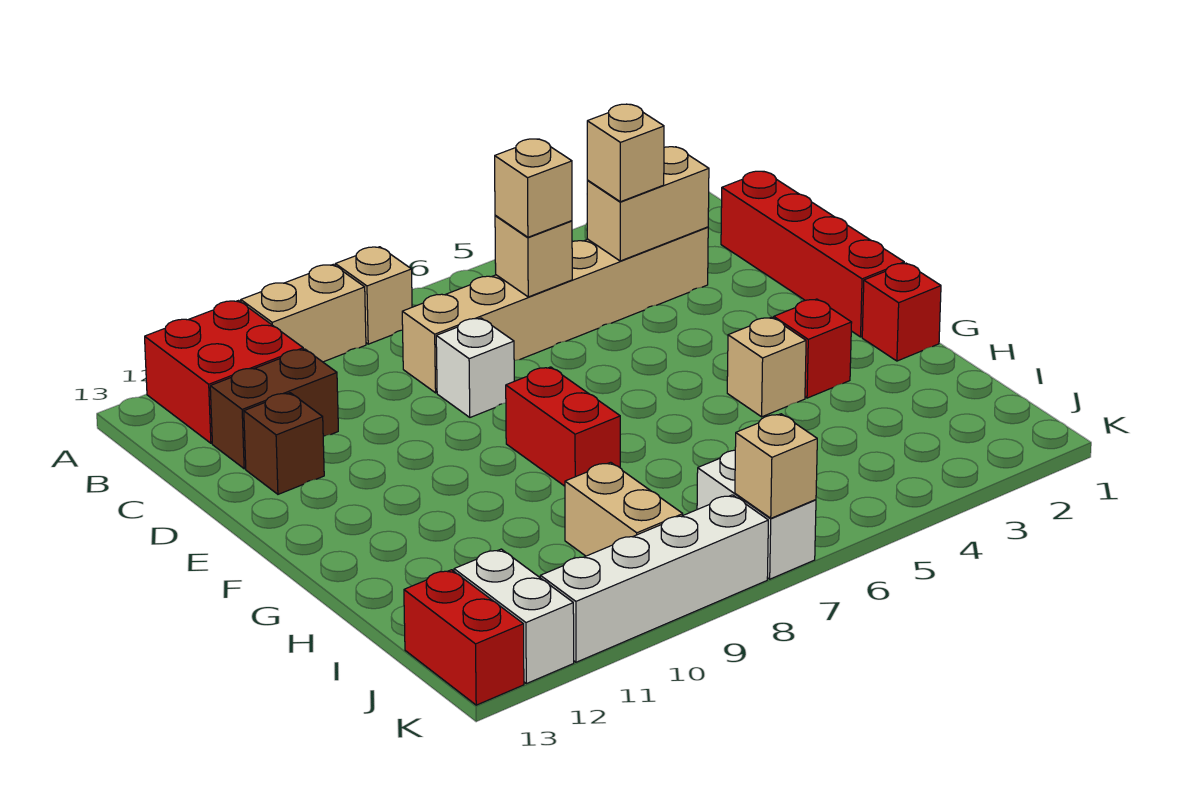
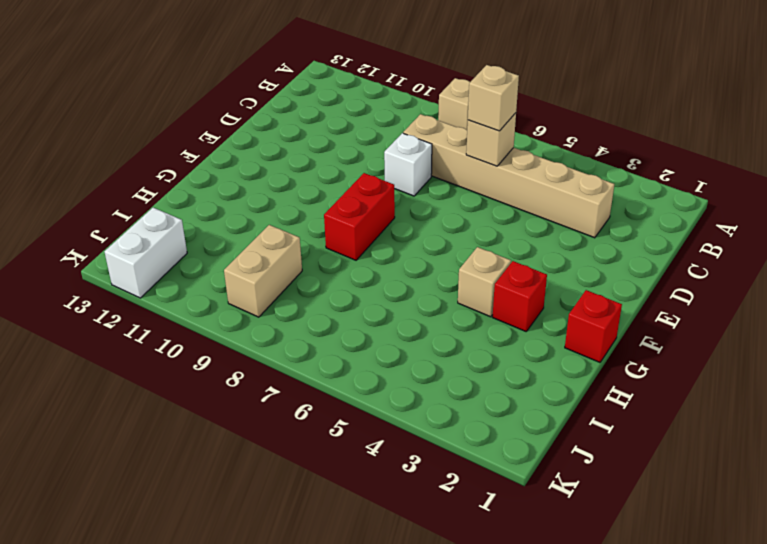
none -> tan 1x2 brick [241,265,366,362]
none -> red 2x2 brick [145,301,303,443]
none -> red 1x4 brick [721,171,904,337]

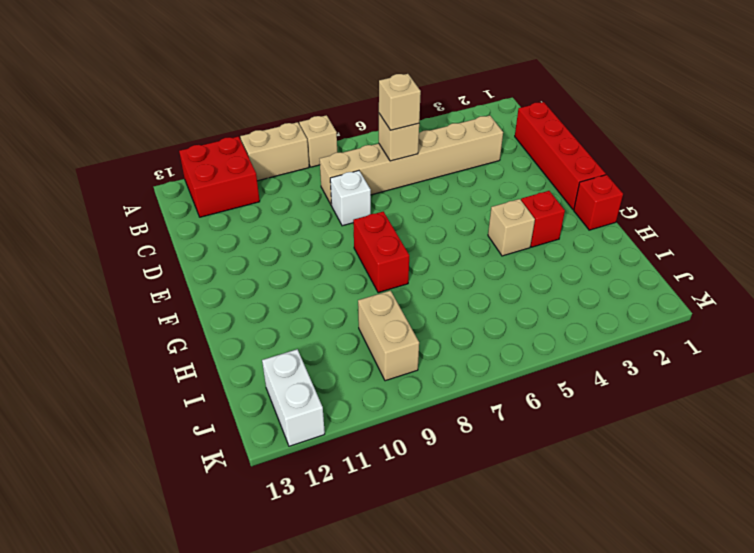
none -> brown 1x2 brick [210,349,338,469]
none -> brown 1x1 brick [244,393,324,494]
none -> white 1x2 brick [697,450,816,579]

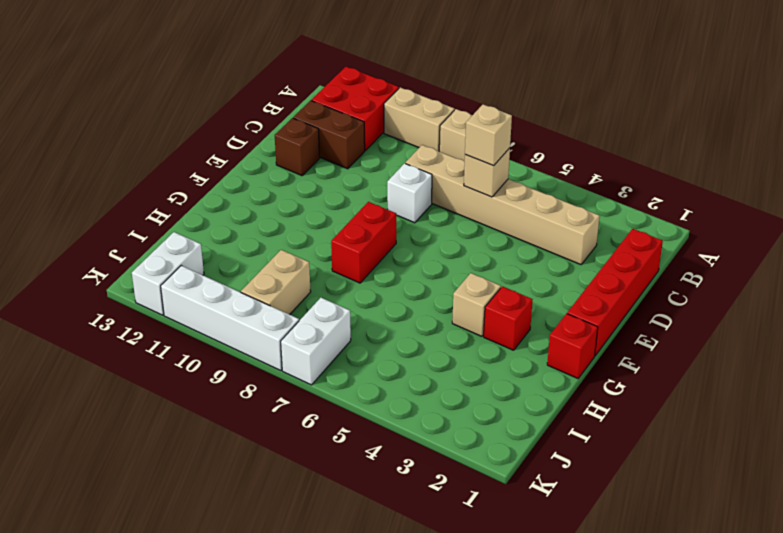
none -> red 1x2 brick [404,570,524,705]
none -> tan 1x2 brick [587,147,709,261]
none -> tan 1x1 brick [735,414,817,518]

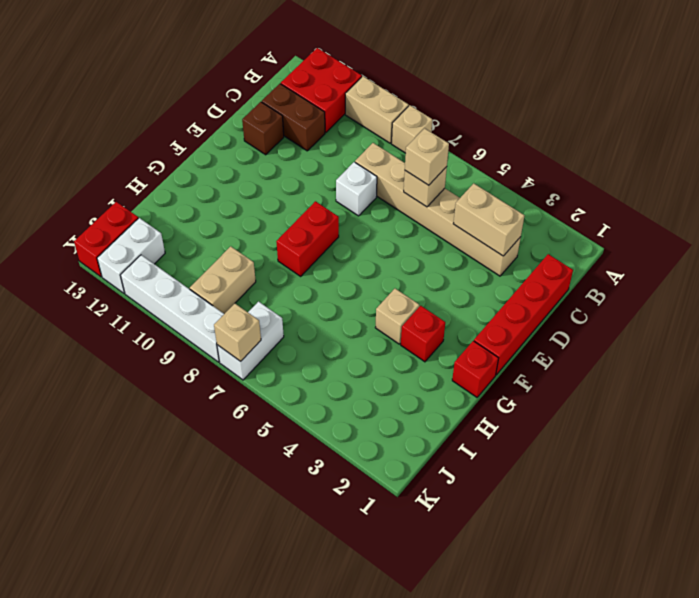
none -> tan 1x1 brick [587,104,664,202]

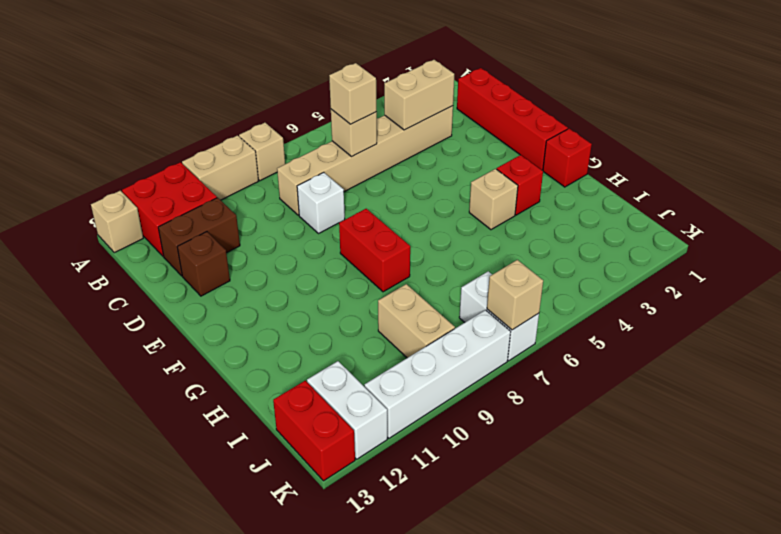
tan 1x1 brick [91,191,143,253] -> tan 1x1 brick moved to [587,104,664,202]

